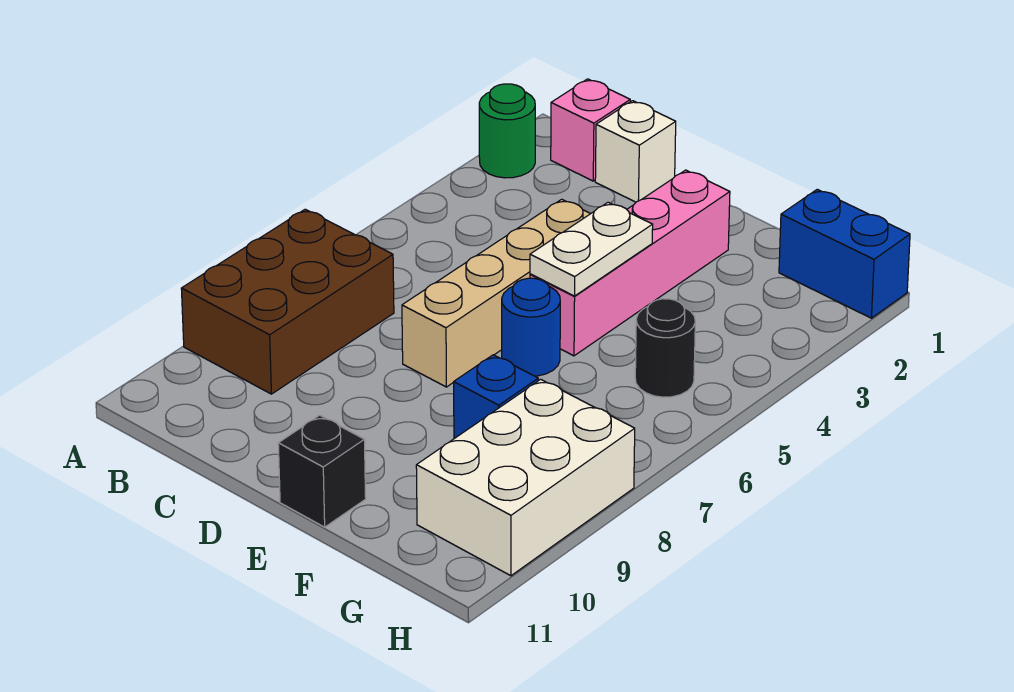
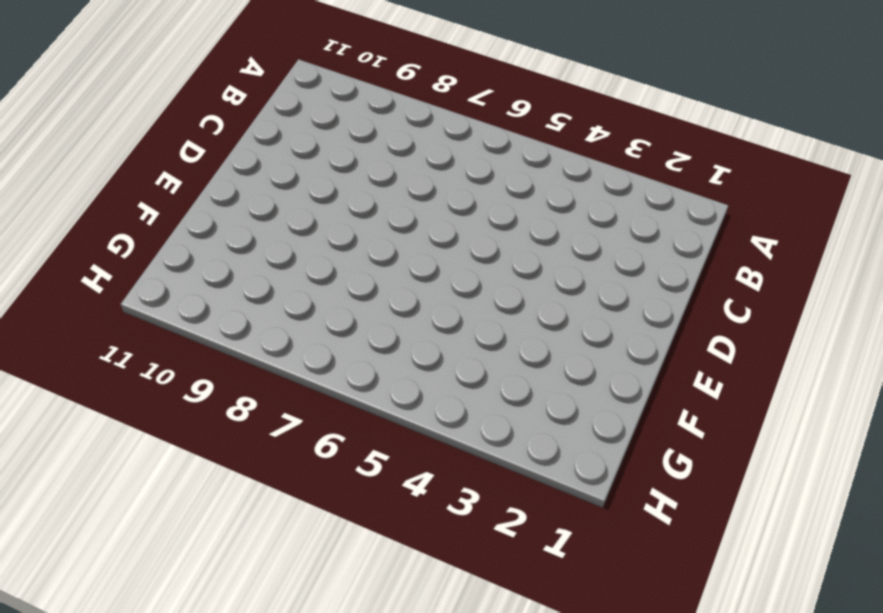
none -> green 1x1 round brick [479,84,535,178]
none -> brown 2x3 brick [181,209,394,394]
none -> pink 1x1 brick [551,79,630,181]

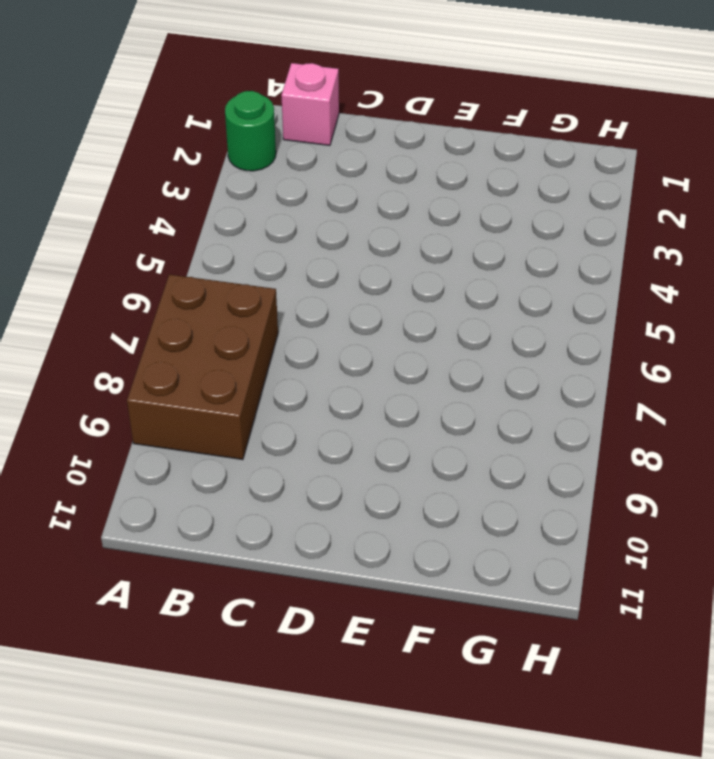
none -> white 1x1 brick [595,101,676,202]
none -> tan 1x4 brick [402,199,590,387]
none -> pink 1x4 brick [530,170,730,356]

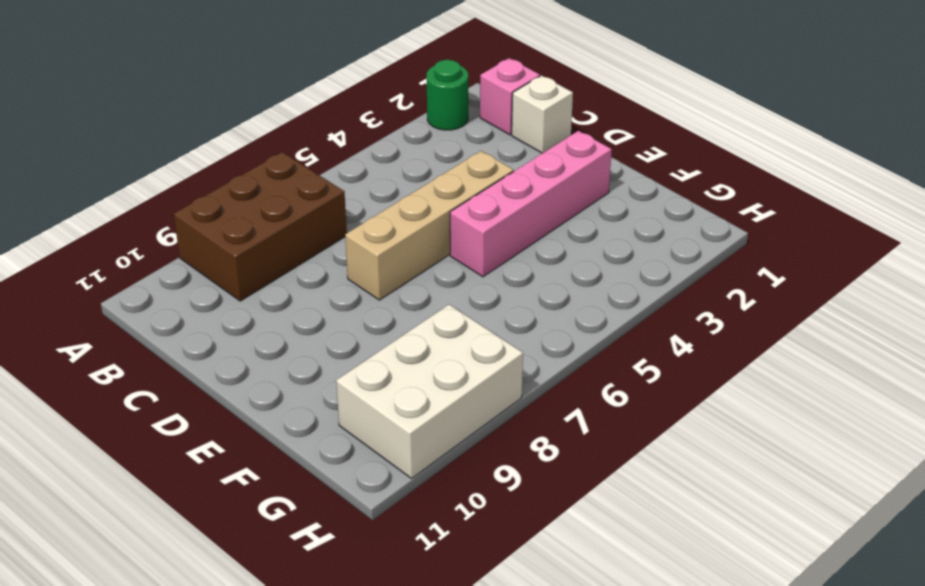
none -> blue 1x1 round brick [502,278,560,376]
none -> black 1x1 brick [278,415,366,527]
none -> blue 1x1 brick [454,355,538,439]

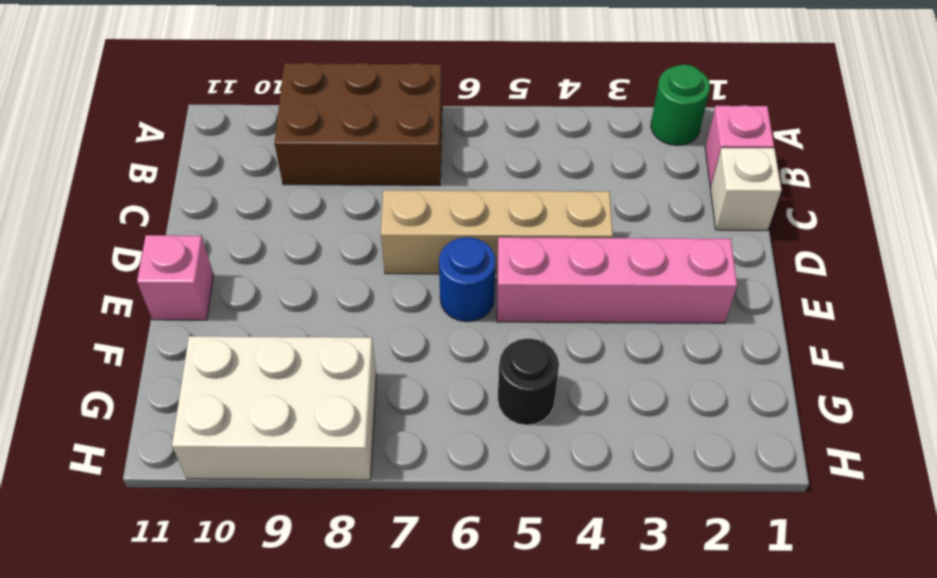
pink 1x1 brick [137,235,214,320] -> black 1x1 brick [278,415,366,527]
none -> blue 1x1 brick [454,355,538,439]
none -> blue 1x2 brick [779,189,910,318]
none -> white 1x2 plate [530,202,653,296]

